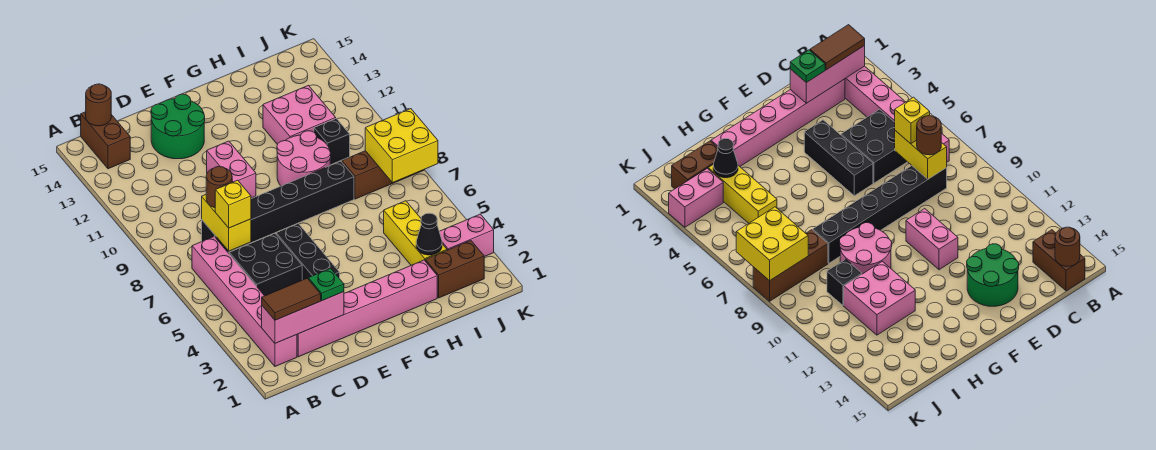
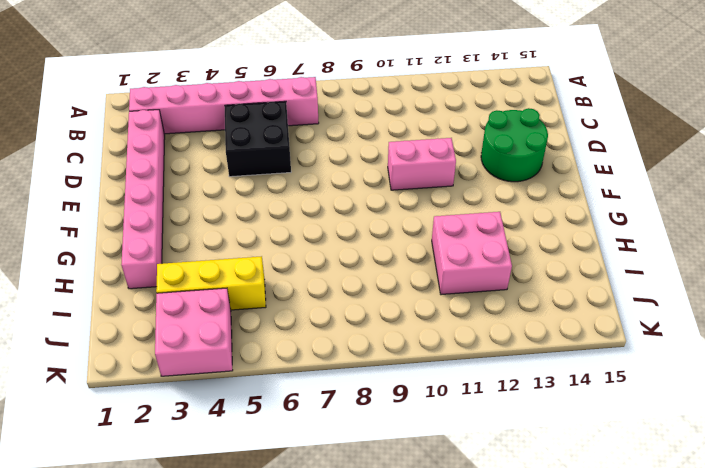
pink 2x2 brick [155,288,233,376] -> pink 1x2 brick [439,214,494,257]
none -> brown 1x2 brick [81,112,130,169]
none -> black 1x6 brick [202,161,354,252]
none -> black 1x3 brick [276,224,340,280]

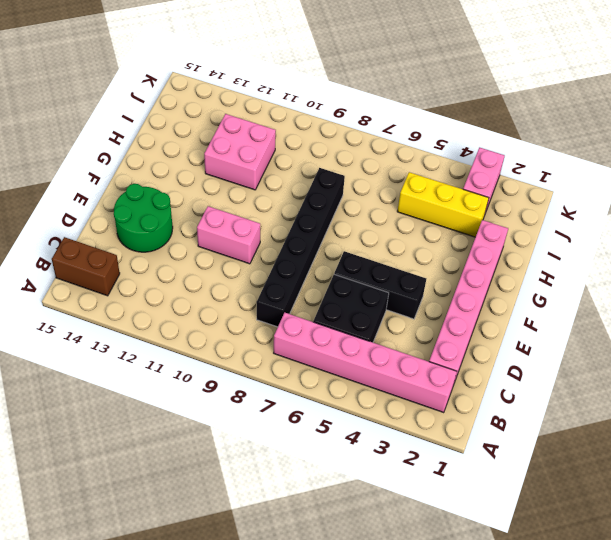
none -> pink 2x2 round brick [277,131,331,186]
none -> brown 1x2 brick [425,241,484,298]
none -> brown 1x3 brick [342,151,424,199]

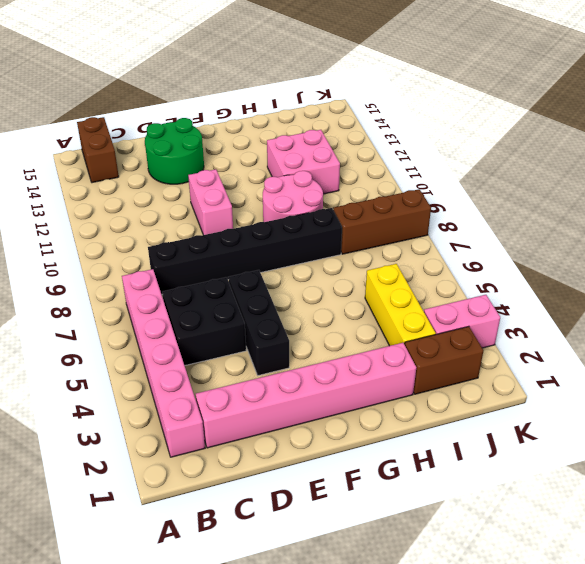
none -> black 1x1 brick [314,119,350,165]
none -> pink 1x3 brick [262,292,344,343]
none -> brown 1x1 round brick [86,84,111,126]

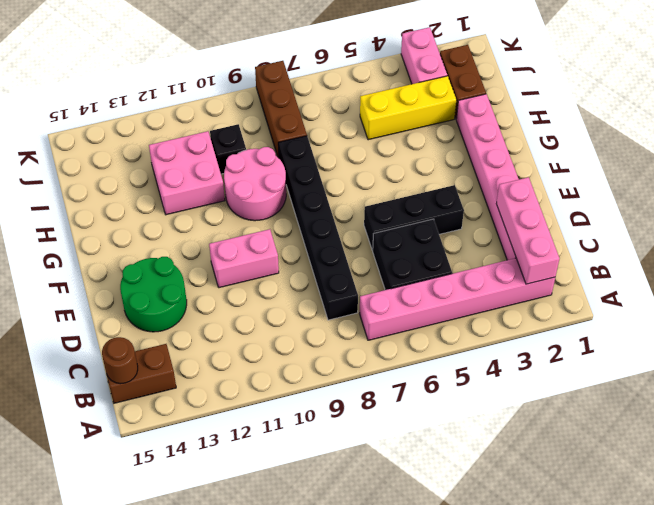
none -> yellow 1x2 brick [202,195,251,251]
none -> black 1x1 cone [416,213,442,255]
none -> yellow 2x2 brick [365,109,438,183]

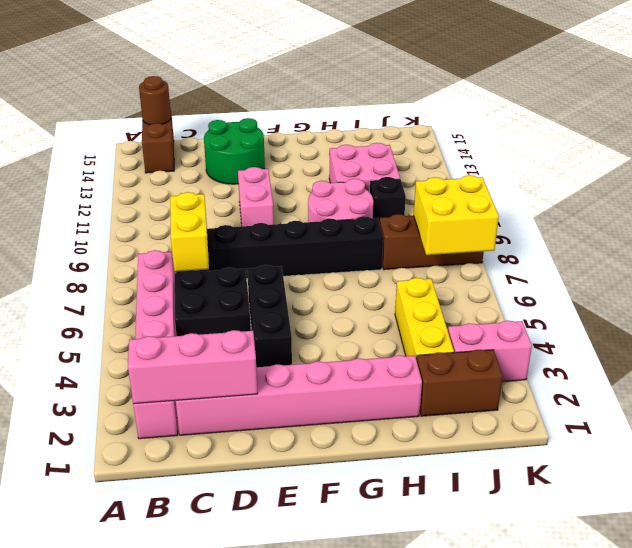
none -> black 1x1 cone [416,213,442,255]
none -> brown 1x2 tile [262,278,321,320]
none -> yellow 1x1 brick [215,180,251,228]

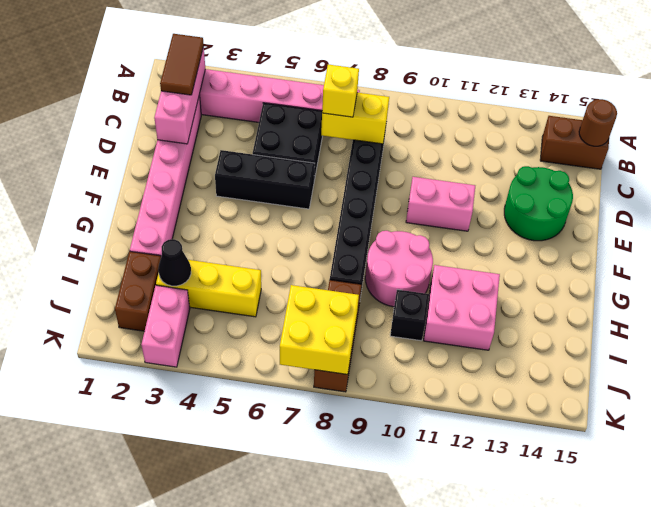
none -> brown 1x1 round brick [206,166,232,208]
none -> green 1x1 plate [308,268,344,301]

